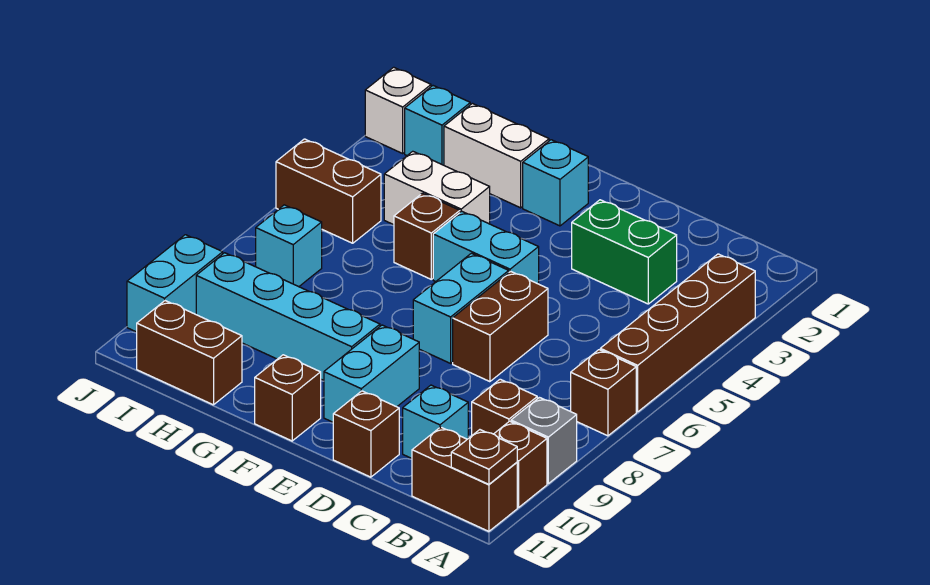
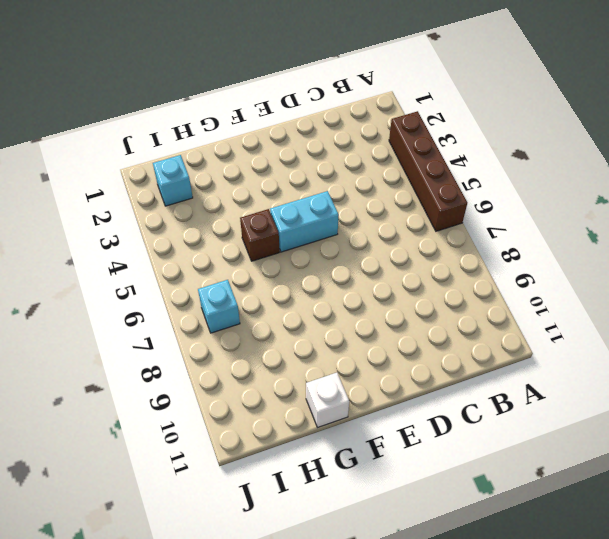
white 1x1 brick [306,373,349,427] -> white 1x1 brick moved to [365,67,431,153]
none -> brown 1x1 brick [571,350,636,436]
none -> grey 1x1 brick [511,397,577,484]
none -> brown 1x1 brick [494,421,547,507]

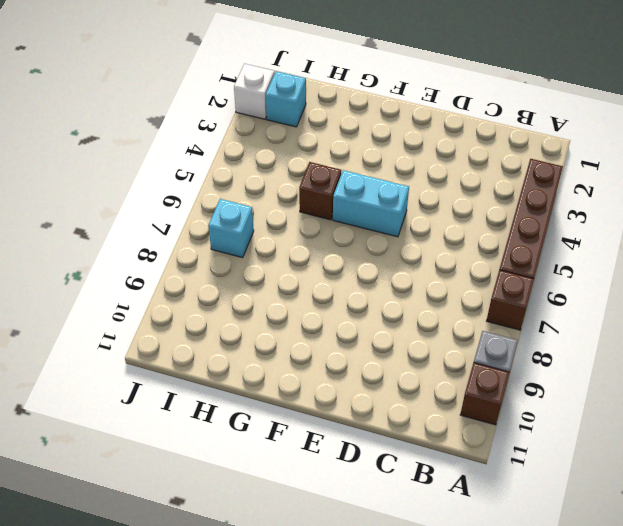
none -> brown 1x2 brick [412,427,517,531]
none -> brown 1x1 brick [472,379,537,435]
none -> green 1x2 brick [572,200,677,304]

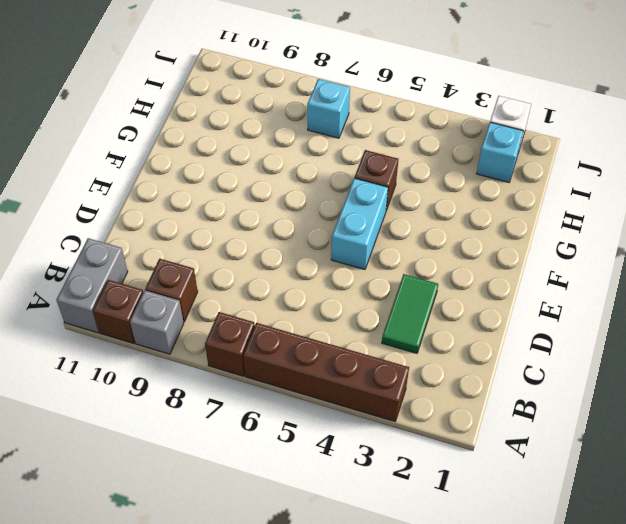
grey 1x2 brick [56,238,128,333] -> brown 1x2 brick [412,427,517,531]
green 1x2 tile [382,274,438,353] -> green 1x2 brick [572,200,677,304]
none -> cyan 1x1 brick [403,385,468,458]
none -> brown 1x2 brick [453,271,548,382]
none -> brown 1x1 brick [333,391,399,477]

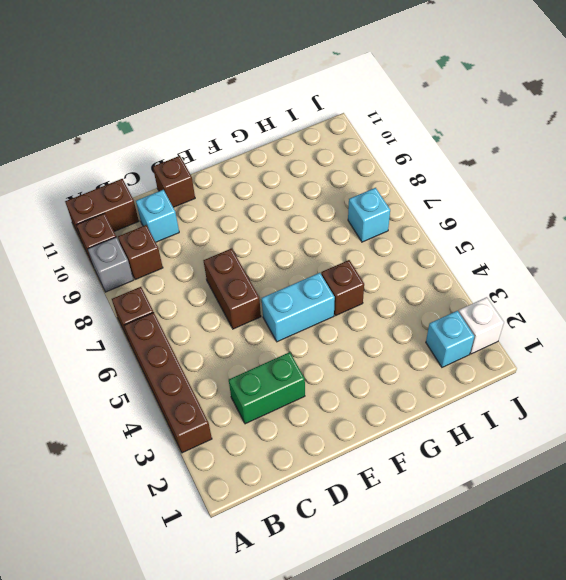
none -> cyan 1x2 brick [413,253,509,363]
none -> cyan 1x2 brick [324,325,419,422]
none -> cyan 1x1 brick [523,140,588,226]

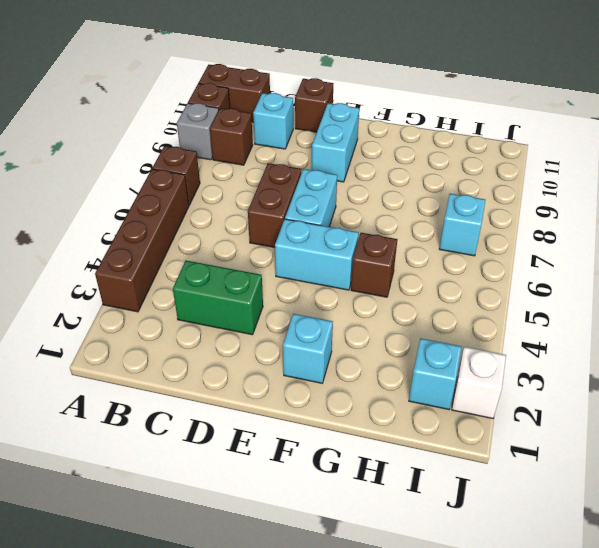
none -> cyan 1x4 brick [196,253,380,380]
none -> brown 1x1 brick [255,355,321,441]
none -> white 1x2 brick [444,104,549,208]

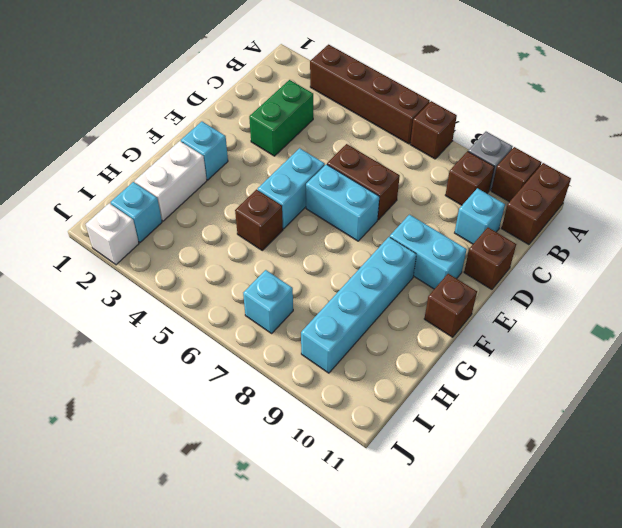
none -> white 1x2 brick [384,151,490,225]
none -> brown 1x2 brick [137,301,242,405]
none -> brown 1x2 brick [276,139,381,243]

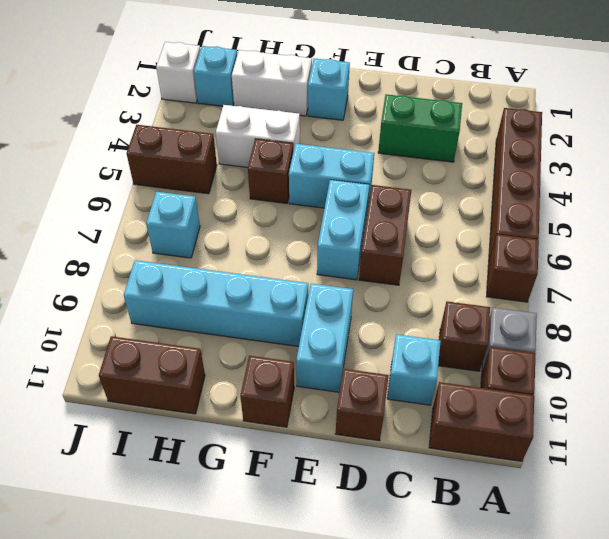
none -> cyan 1x2 brick [127,235,223,332]
none -> brown 1x1 plate [451,430,517,484]

